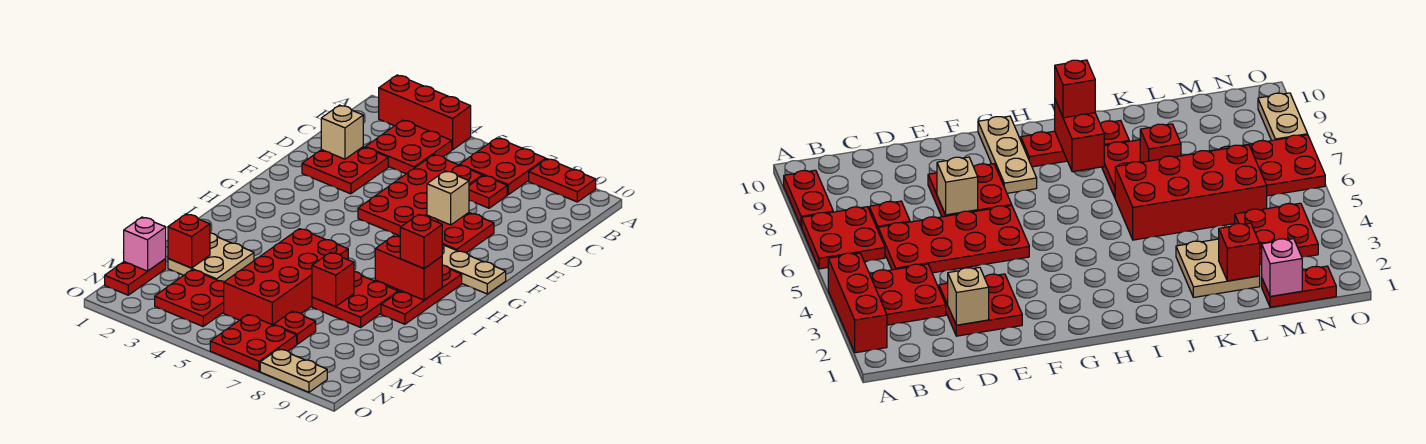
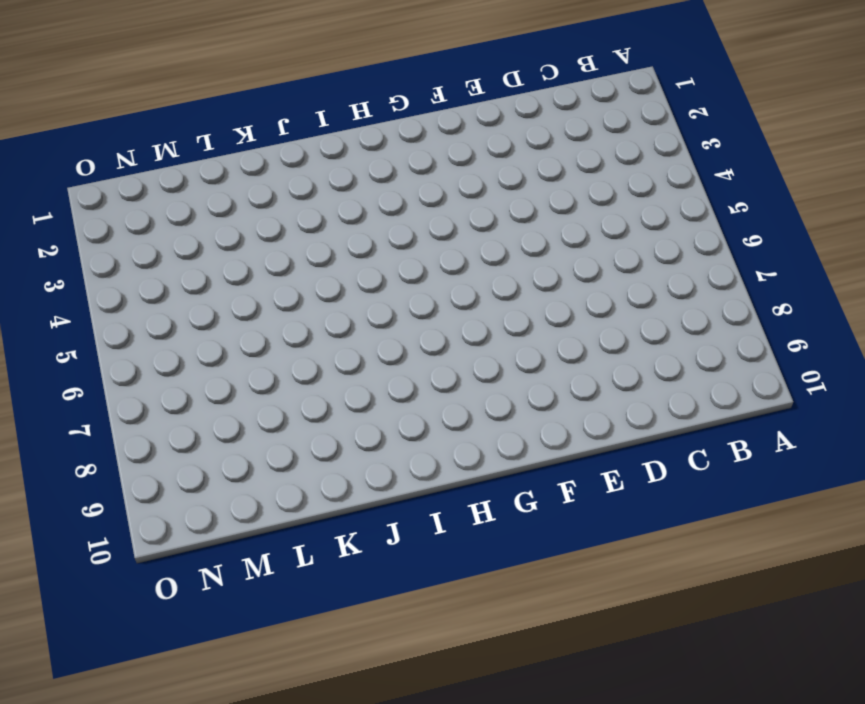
none -> red 1x3 brick [379,75,471,150]
none -> red 2x2 plate [460,138,546,195]
none -> red 1x2 plate [529,159,596,202]

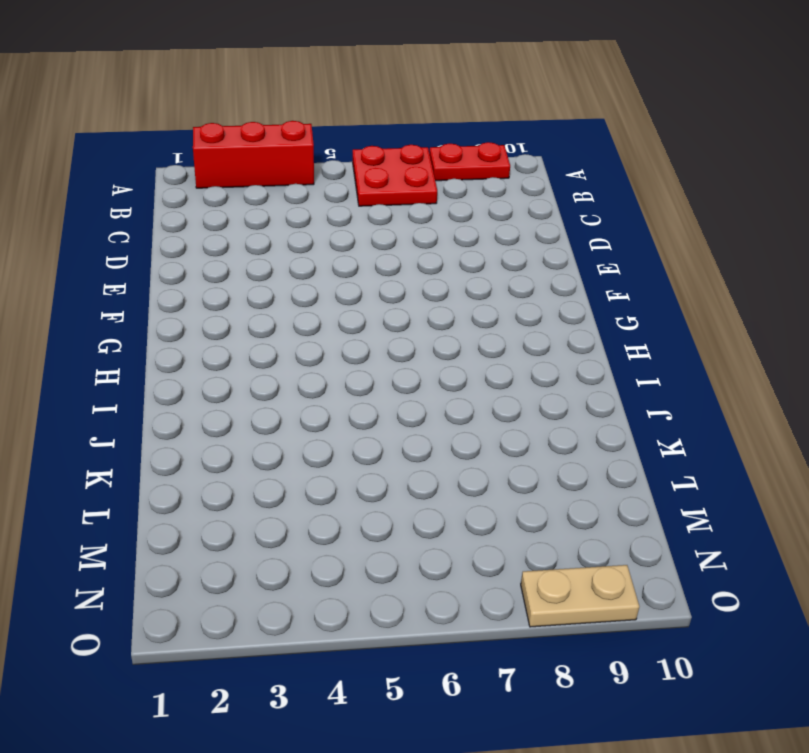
none -> red 2x2 plate [365,120,452,174]
none -> red 2x4 plate [358,155,482,236]
none -> red 1x1 plate [469,175,507,208]

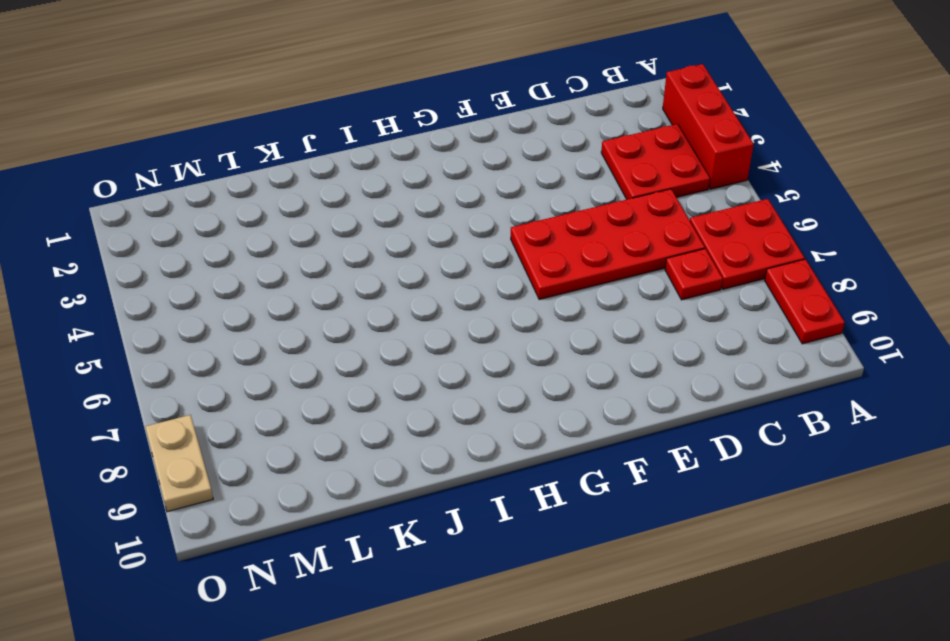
none -> red 2x2 plate [302,147,388,194]
none -> red 2x2 plate [427,213,494,253]
none -> tan 1x3 plate [442,243,506,294]

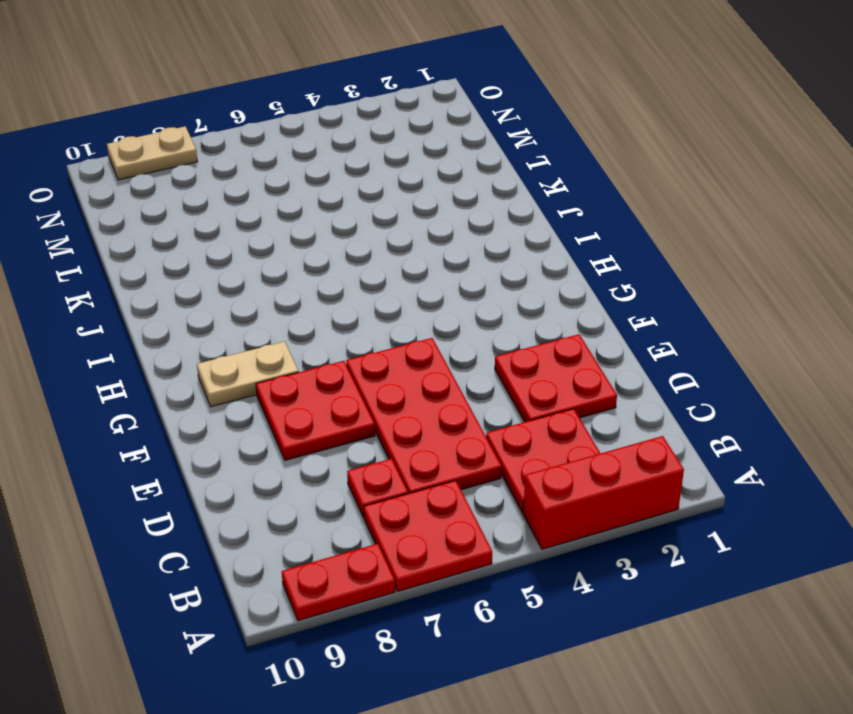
tan 1x2 plate [197,341,298,407] -> tan 1x3 plate [442,243,506,294]
none -> red 1x3 plate [381,265,462,324]
none -> red 2x4 brick [224,229,348,325]
none -> red 2x2 plate [312,272,398,327]

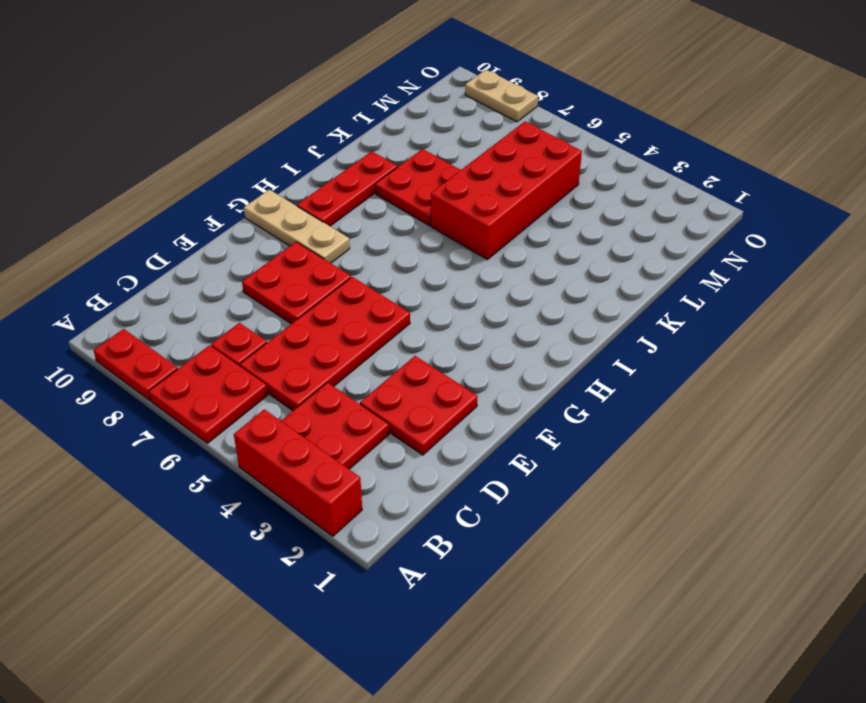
none -> tan 2x2 plate [168,233,254,282]
none -> red 1x2 plate [105,259,166,295]
none -> red 2x2 plate [155,270,224,326]

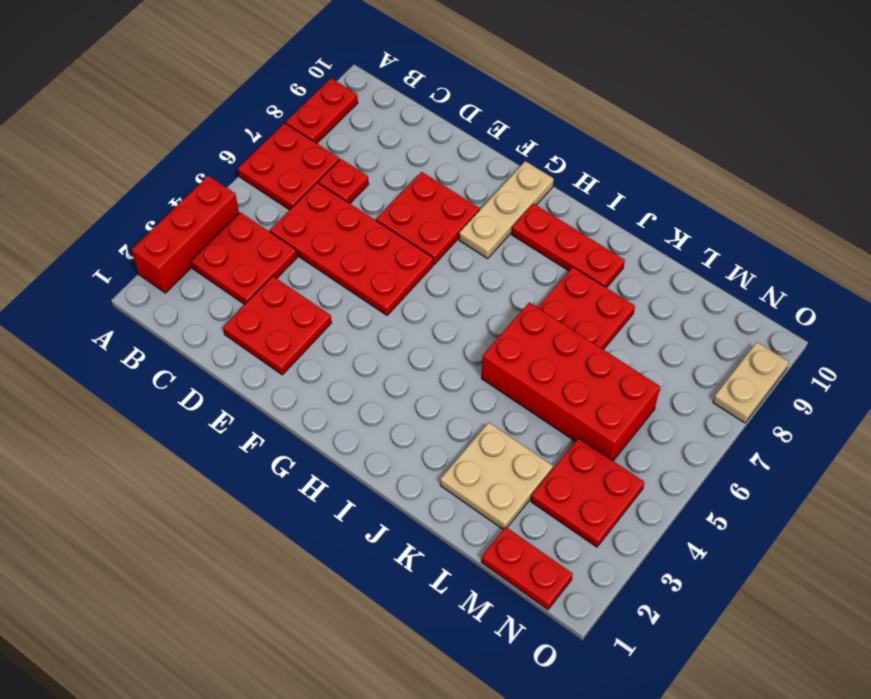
none -> red 1x1 plate [274,312,316,344]
none -> red 2x2 plate [210,315,297,371]
none -> tan 1x1 brick [321,105,363,159]

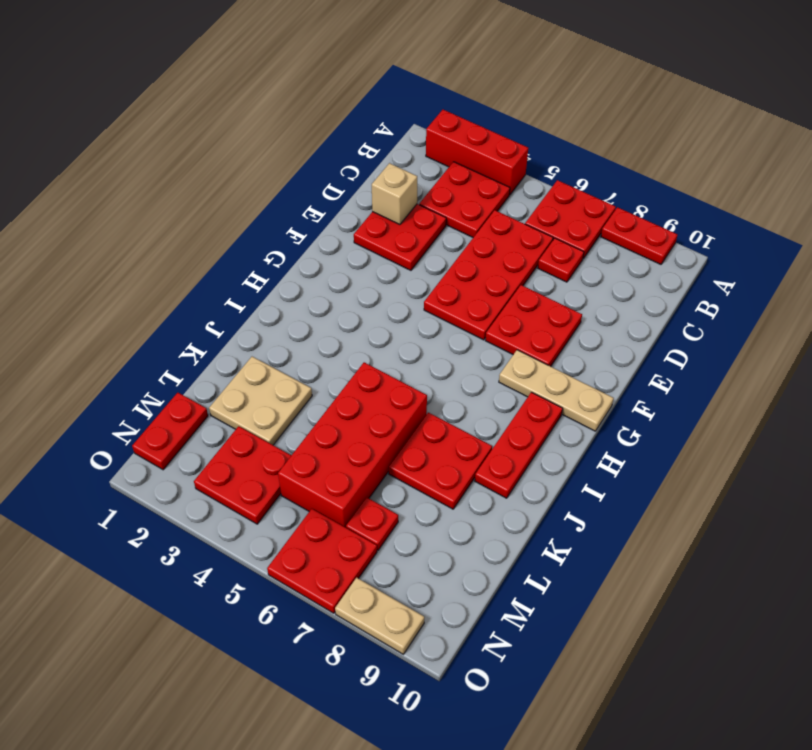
none -> tan 1x1 brick [427,171,469,225]
none -> red 1x2 brick [375,236,442,300]
none -> red 1x1 brick [312,253,354,307]

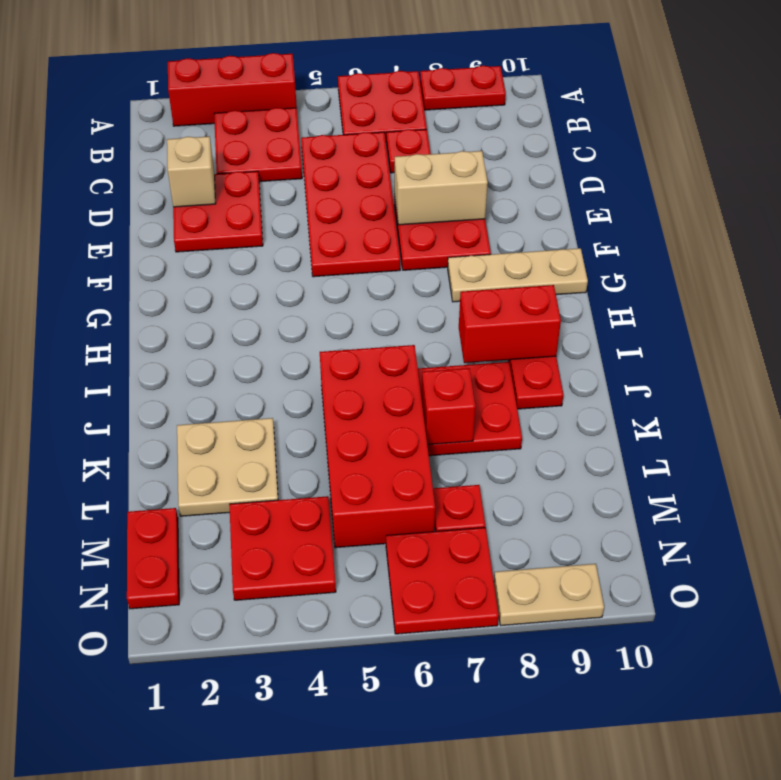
tan 1x2 brick [394,151,488,225] -> tan 1x1 brick [427,171,469,225]
none -> red 1x1 brick [168,214,210,268]
none -> pink 1x1 brick [124,217,166,271]
none -> red 1x1 brick [400,214,442,269]

